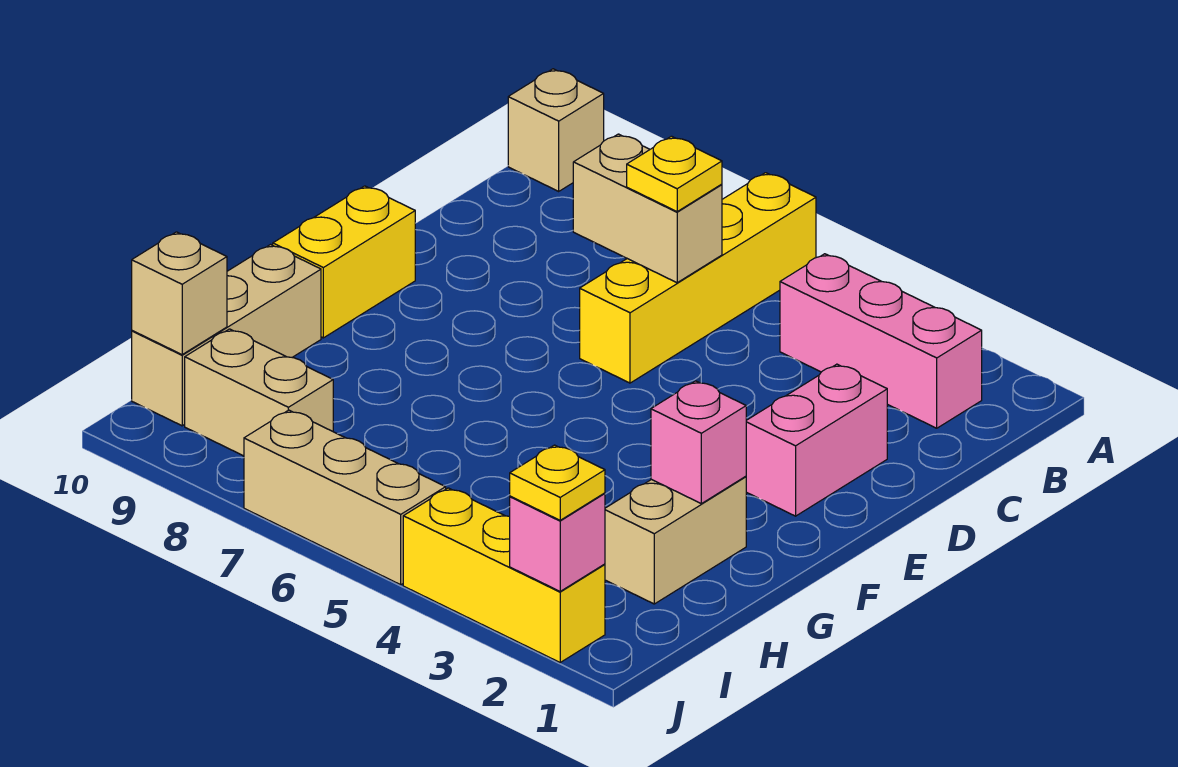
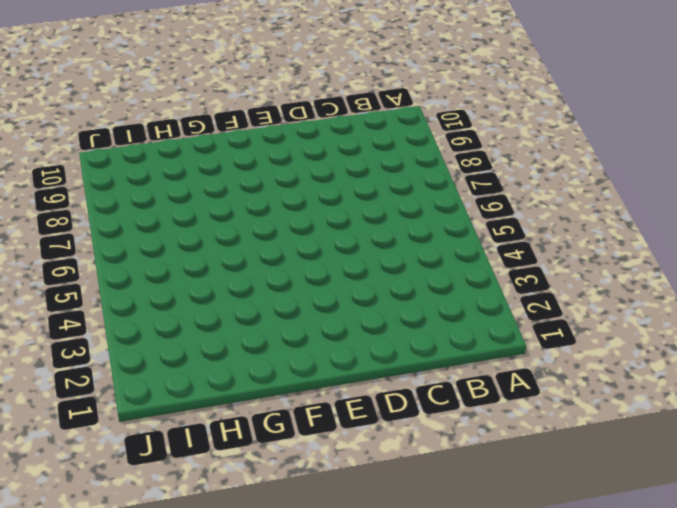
none -> yellow 1x4 brick [580,173,816,383]
none -> tan 1x1 brick [508,69,604,191]
none -> pink 1x3 brick [780,254,982,428]

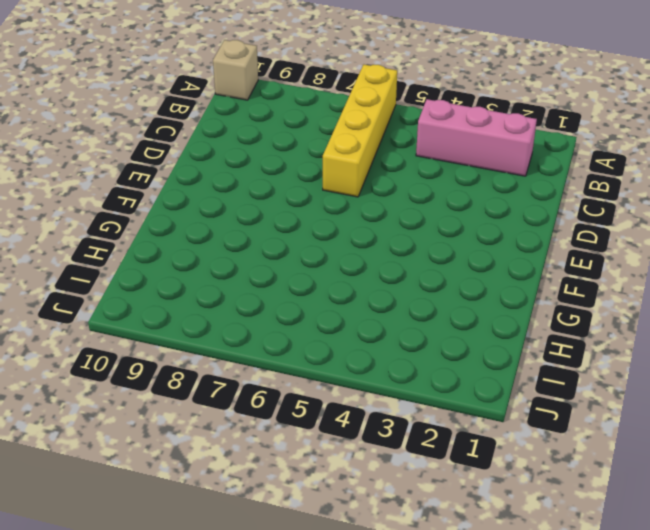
none -> pink 1x2 brick [746,364,887,516]
none -> yellow 1x2 brick [273,186,415,338]
none -> tan 1x2 brick [605,476,746,604]

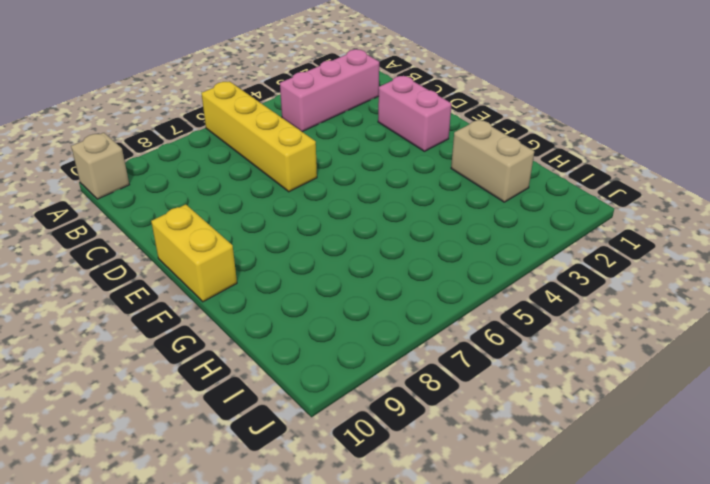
none -> tan 1x3 brick [132,245,321,426]
none -> tan 1x2 brick [185,329,333,456]
none -> yellow 1x3 brick [403,488,605,662]

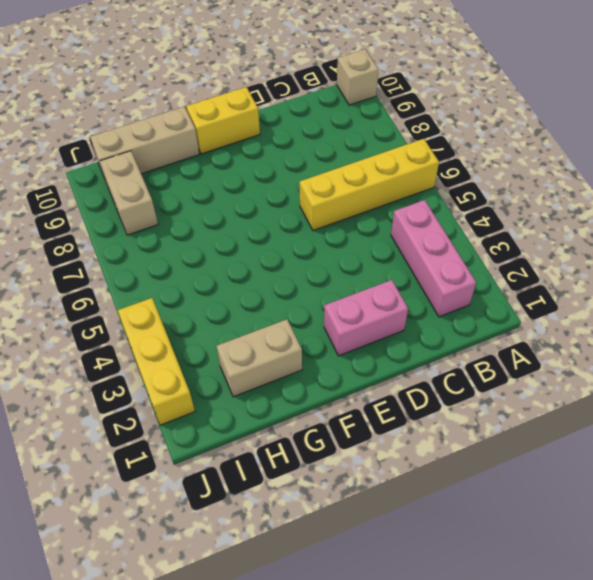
none -> tan 1x3 brick [244,410,446,585]
none -> tan 1x2 brick [573,134,722,283]
none -> pink 1x1 brick [651,381,746,504]

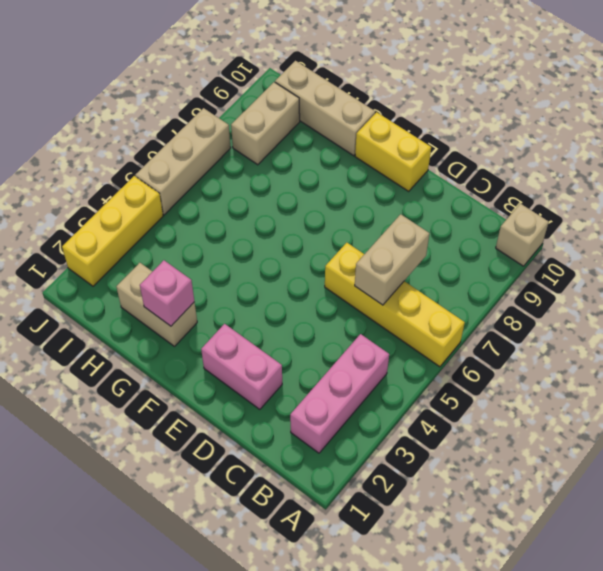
none -> tan 1x1 brick [132,232,227,355]
none -> pink 1x1 brick [510,493,605,591]
none -> yellow 1x1 plate [627,136,722,211]

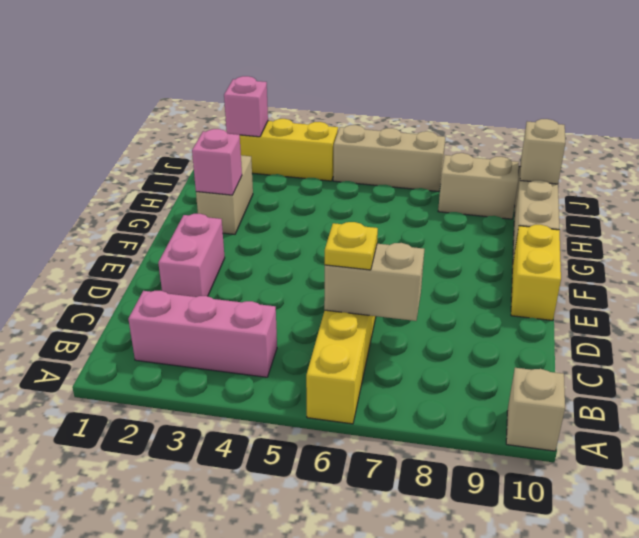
none -> yellow 1x1 plate [510,445,605,520]

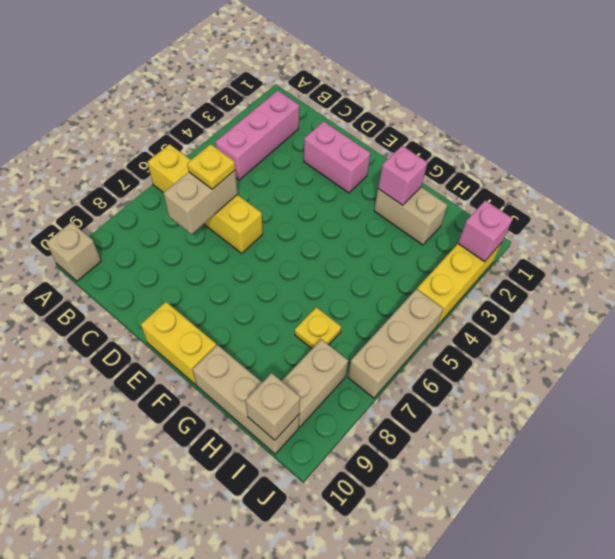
yellow 1x1 plate [295,307,341,349] -> yellow 1x1 plate moved to [510,445,605,520]

